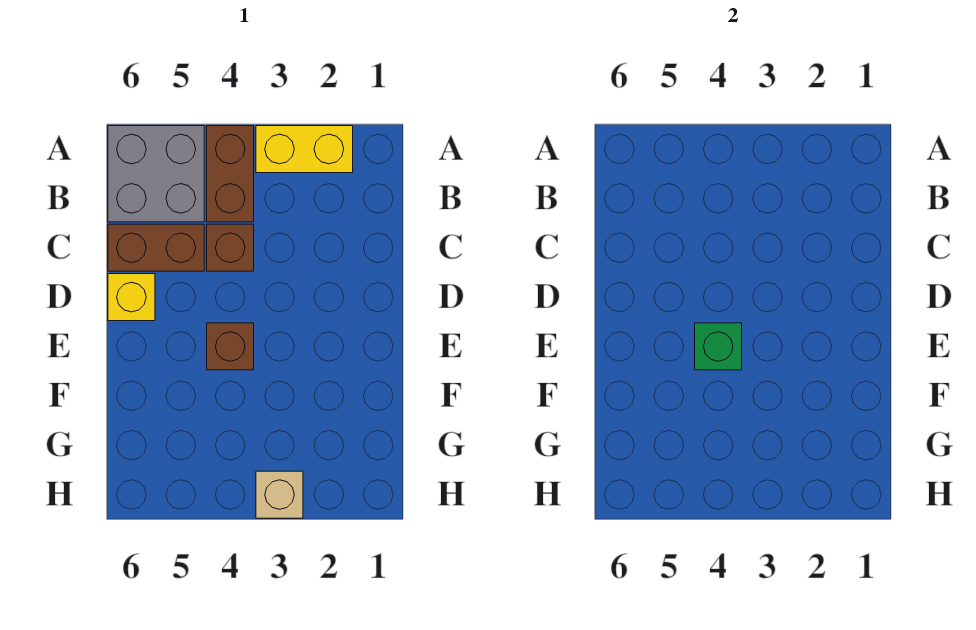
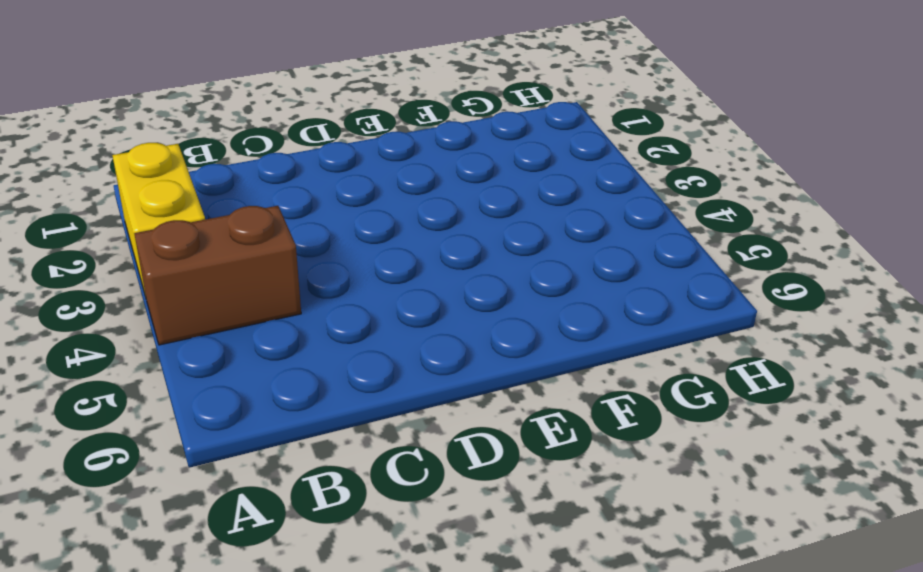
none -> grey 2x2 brick [108,126,204,222]
none -> brown 1x1 brick [207,224,254,271]

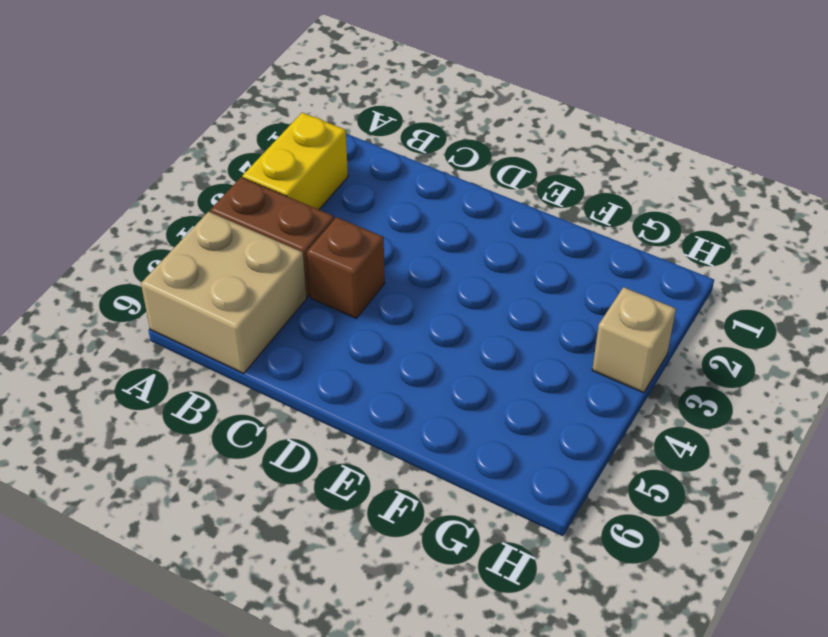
tan 2x2 brick [141,212,307,373] -> grey 2x2 brick [108,126,204,222]
none -> brown 1x2 brick [108,224,204,271]
none -> yellow 1x1 brick [108,274,155,321]

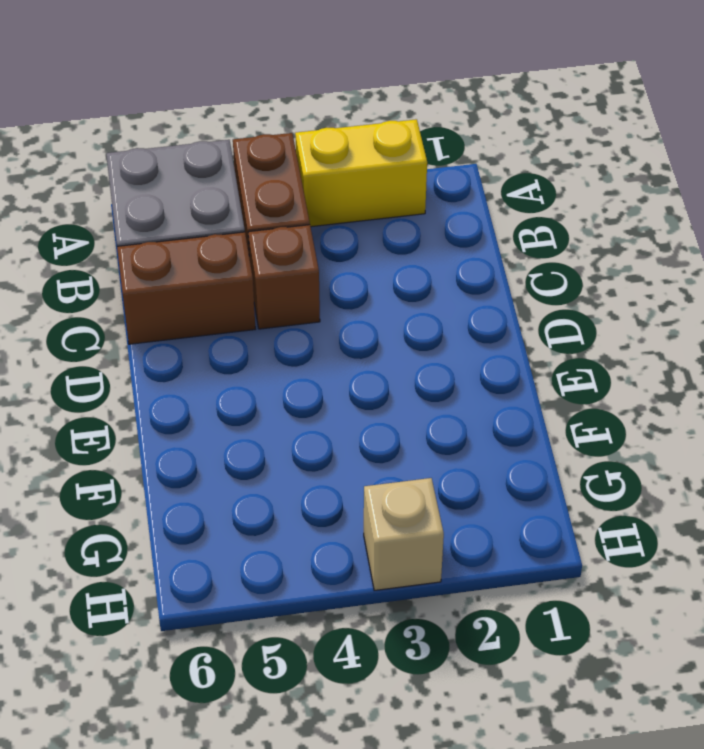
none -> yellow 1x1 brick [108,274,155,321]
none -> brown 1x1 brick [207,323,254,370]

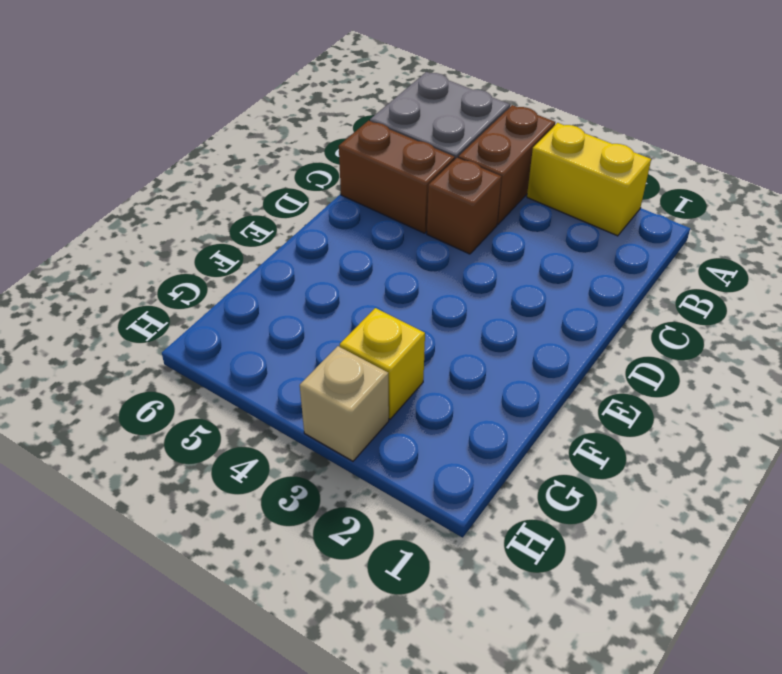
yellow 1x1 brick [340,308,425,419] -> yellow 1x1 brick moved to [108,274,155,321]
none -> brown 1x1 brick [207,323,254,370]
none -> green 1x1 brick [695,323,742,370]

